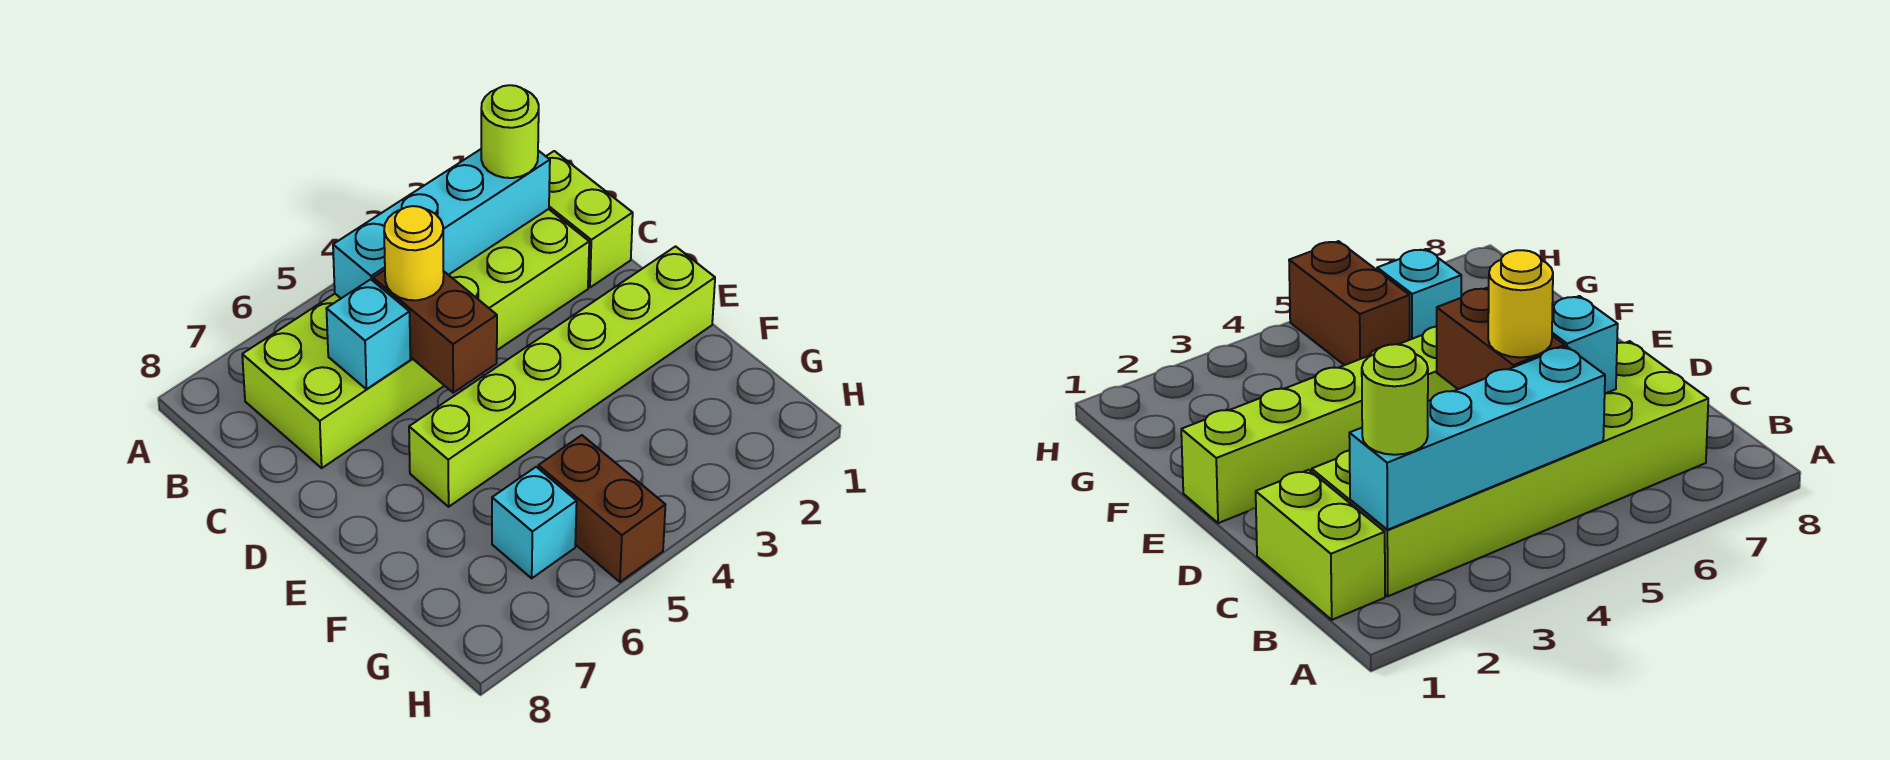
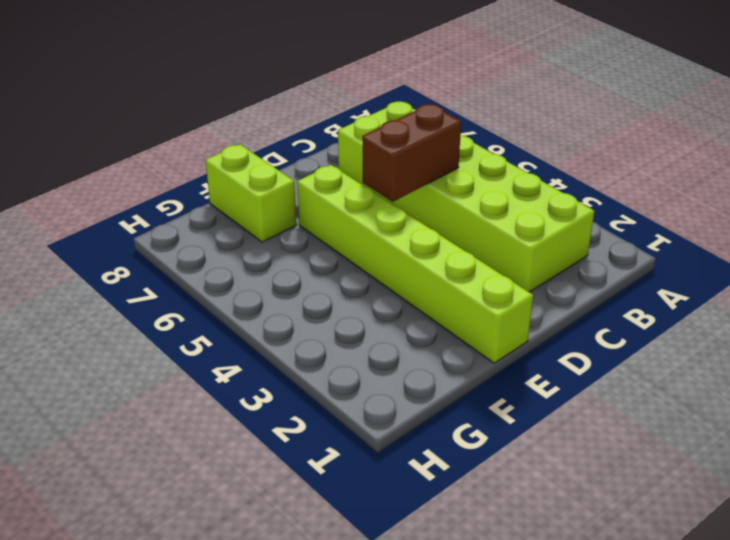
lime 1x2 brick [206,145,296,242] -> lime 1x2 brick turned to [546,151,633,287]
none -> brown 1x2 brick [538,435,665,582]
none -> cyan 1x1 brick [492,467,577,578]

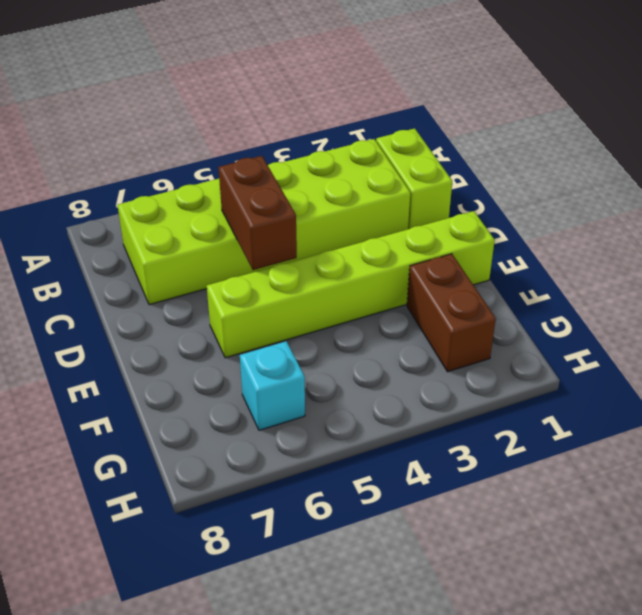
brown 1x2 brick [407,254,496,372] -> brown 1x2 brick moved to [538,435,665,582]
none -> cyan 1x4 brick [333,149,550,298]
none -> cyan 1x1 brick [326,279,410,389]

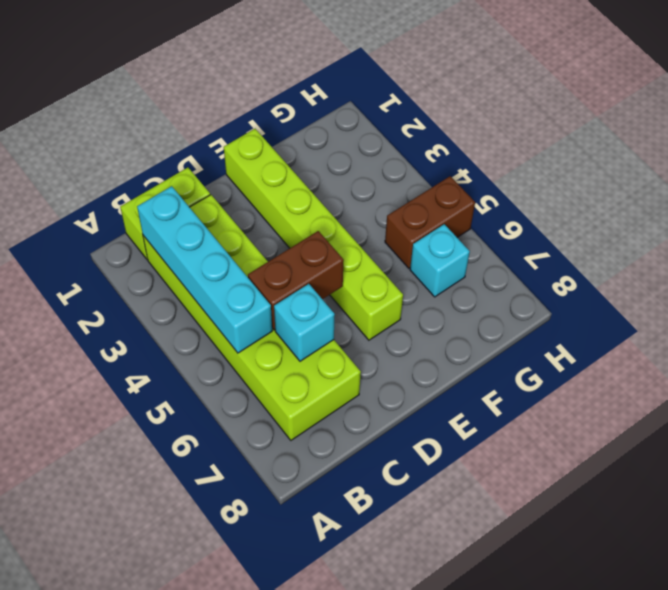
none -> lime 1x1 round brick [481,85,539,178]
none -> yellow 1x1 round brick [384,206,444,300]

